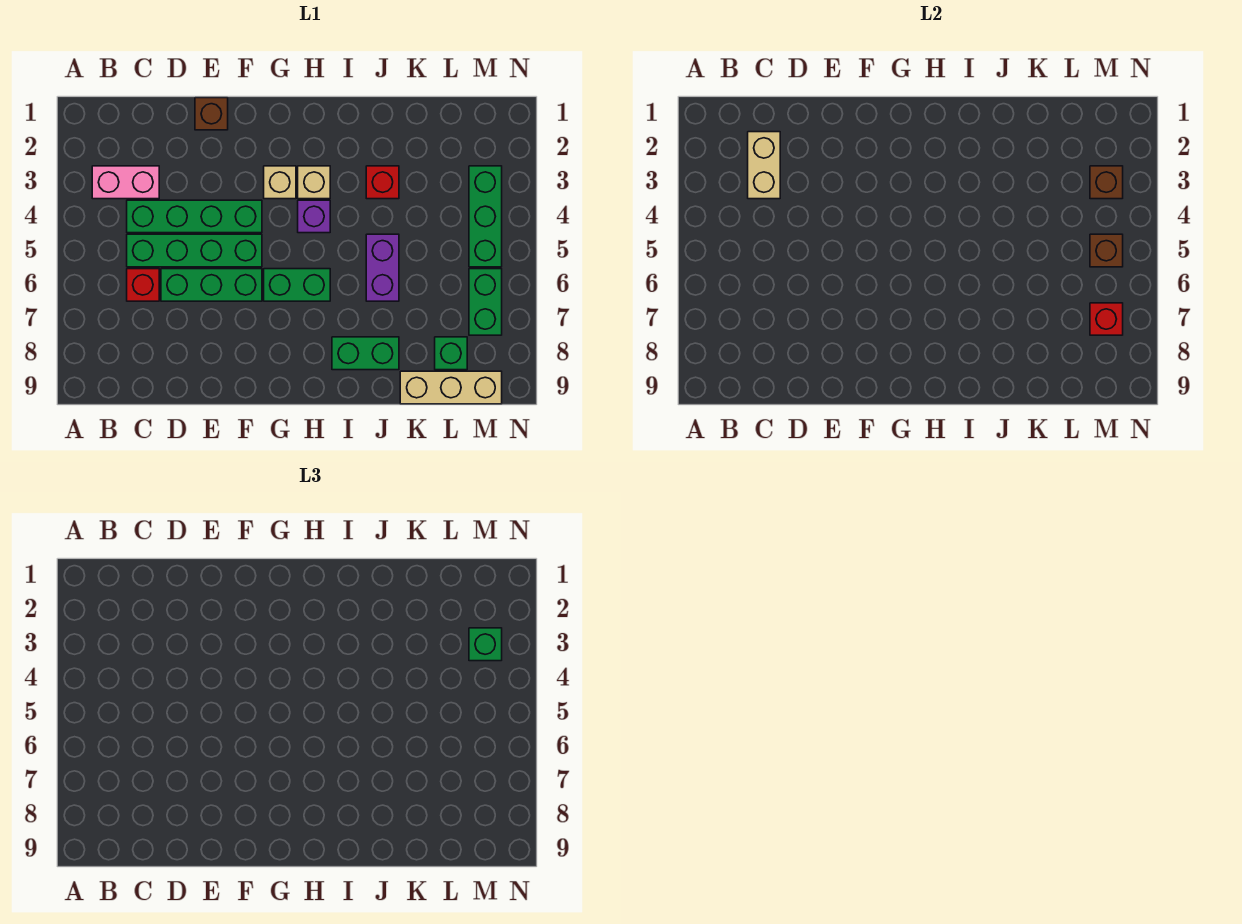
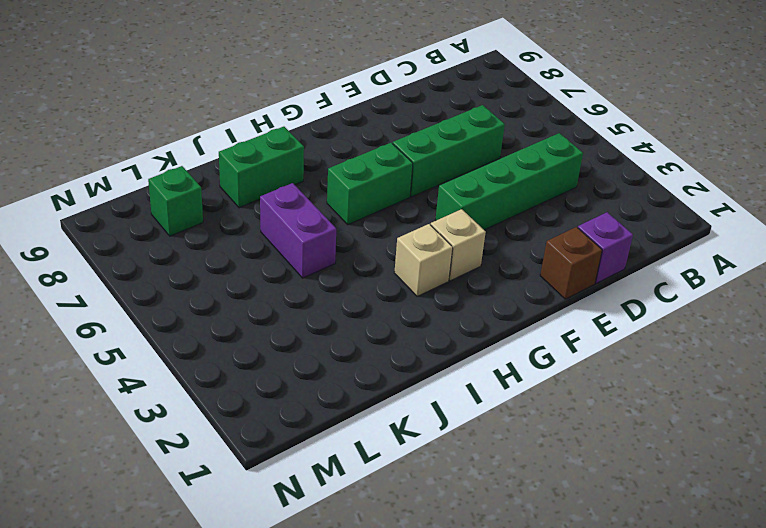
purple 1x1 brick [578,212,633,284] -> purple 1x1 brick moved to [298,200,330,233]
none -> pink 1x2 brick [92,166,159,199]
none -> green 1x4 brick [127,234,262,267]
none -> red 1x1 brick [127,269,159,301]

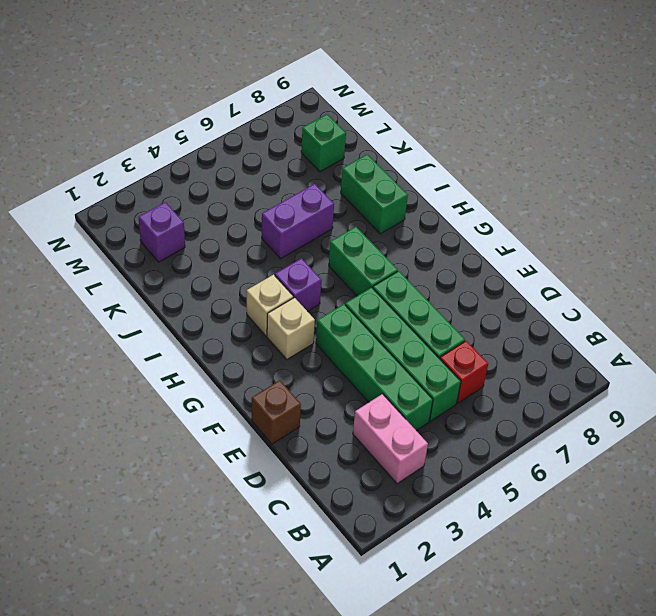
purple 1x1 brick [139,202,185,262] -> none
none -> red 1x1 brick [366,166,399,199]
none -> tan 1x3 brick [400,371,502,404]
none -> green 1x3 brick [469,166,502,267]

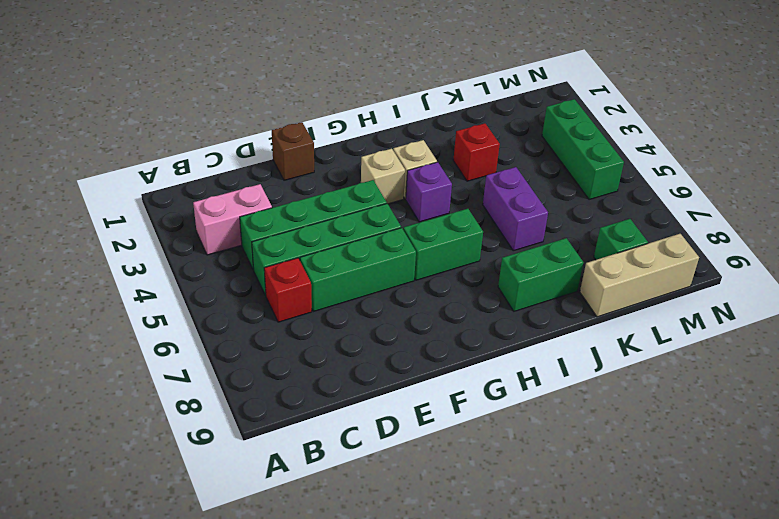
none -> green 1x2 brick [469,269,502,335]
none -> tan 1x2 brick [748,132,780,199]
none -> brown 1x1 brick [1090,166,1123,199]

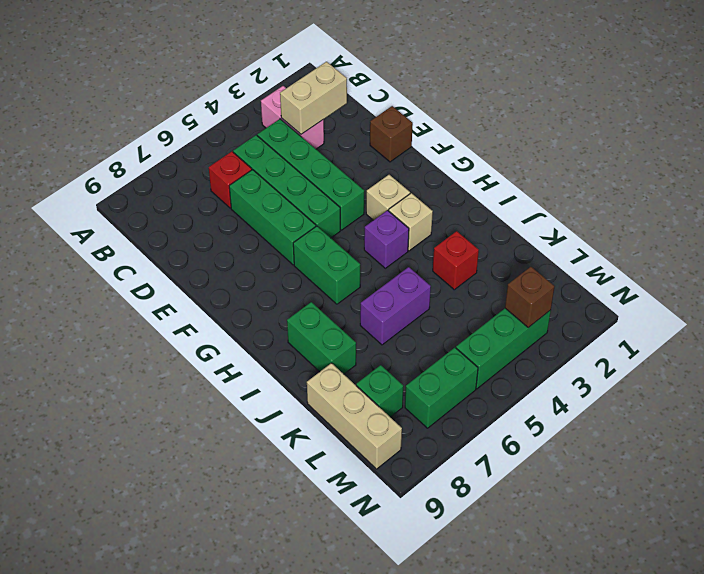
none -> brown 1x1 brick [1090,234,1123,267]
none -> red 1x1 brick [1090,303,1123,335]
none -> green 1x1 brick [469,628,502,661]

